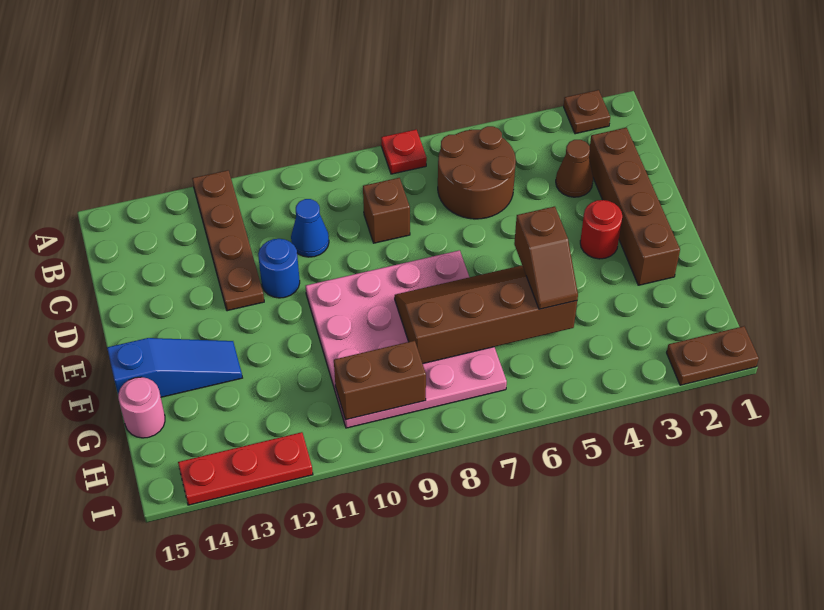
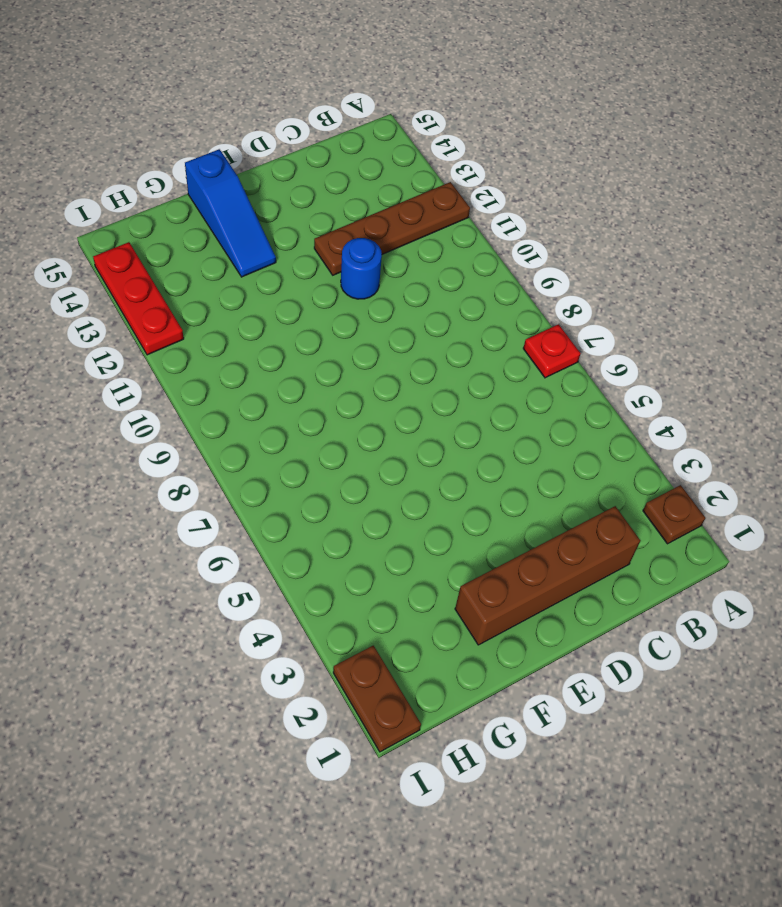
none -> brown 2x2 round brick [438,126,516,219]
none -> brown 1x1 cone [556,140,593,197]
none -> brown 1x1 brick [363,178,410,243]

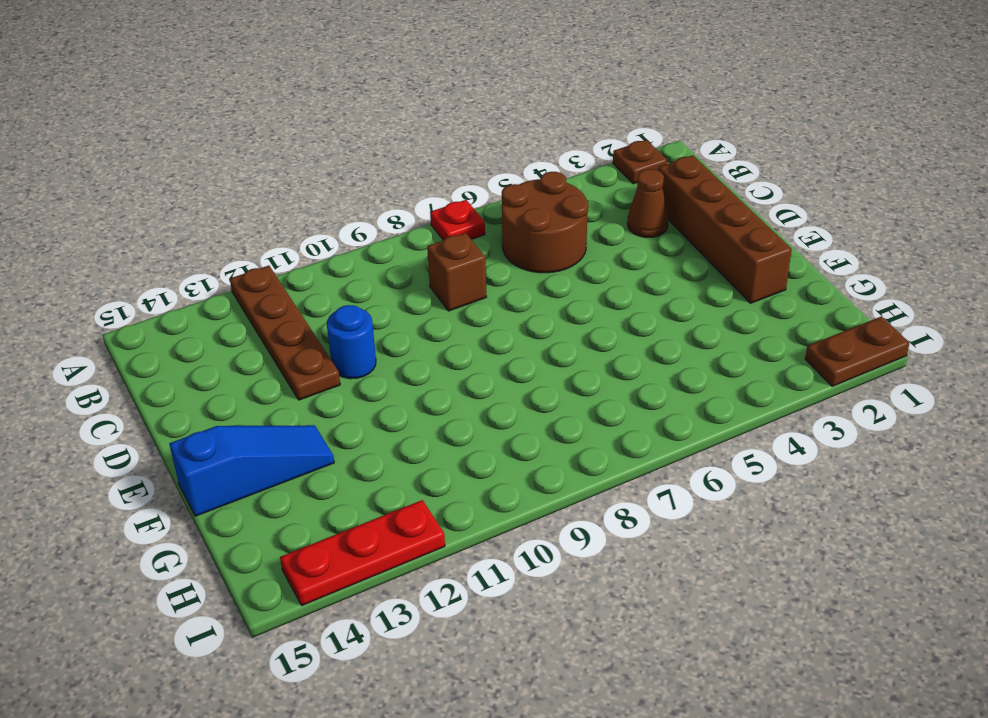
none -> blue 1x1 cone [291,199,329,257]
none -> red 1x1 round brick [580,200,622,259]
none -> pink 4x4 plate [306,250,507,428]

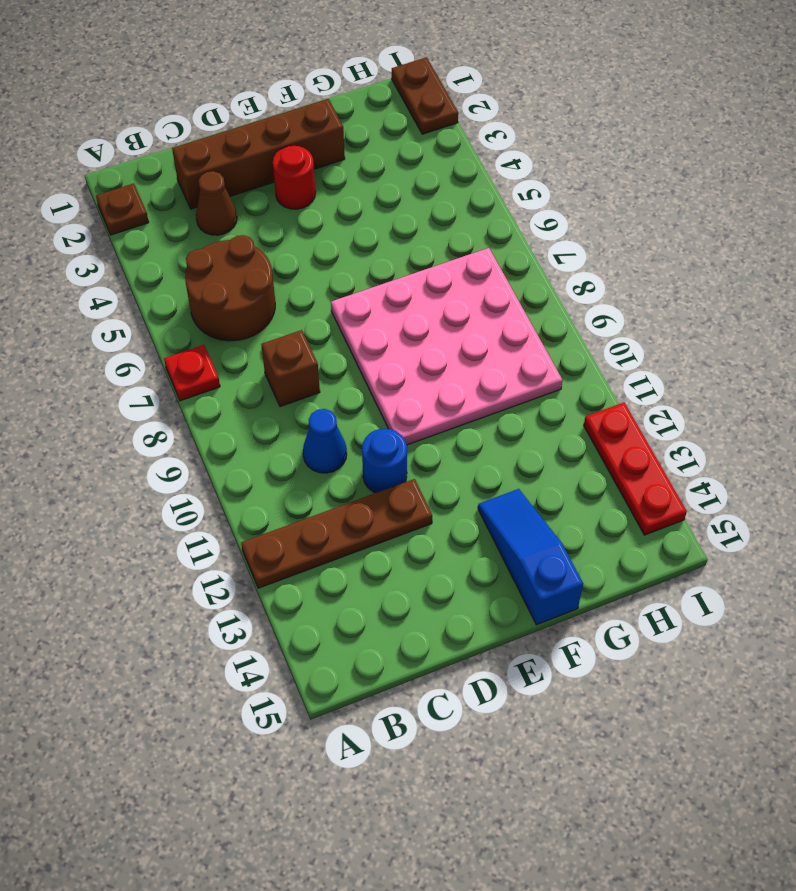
none -> pink 1x1 round brick [118,377,165,438]
none -> brown 2x4 slope [395,265,577,364]
none -> brown 1x2 brick [334,341,426,420]

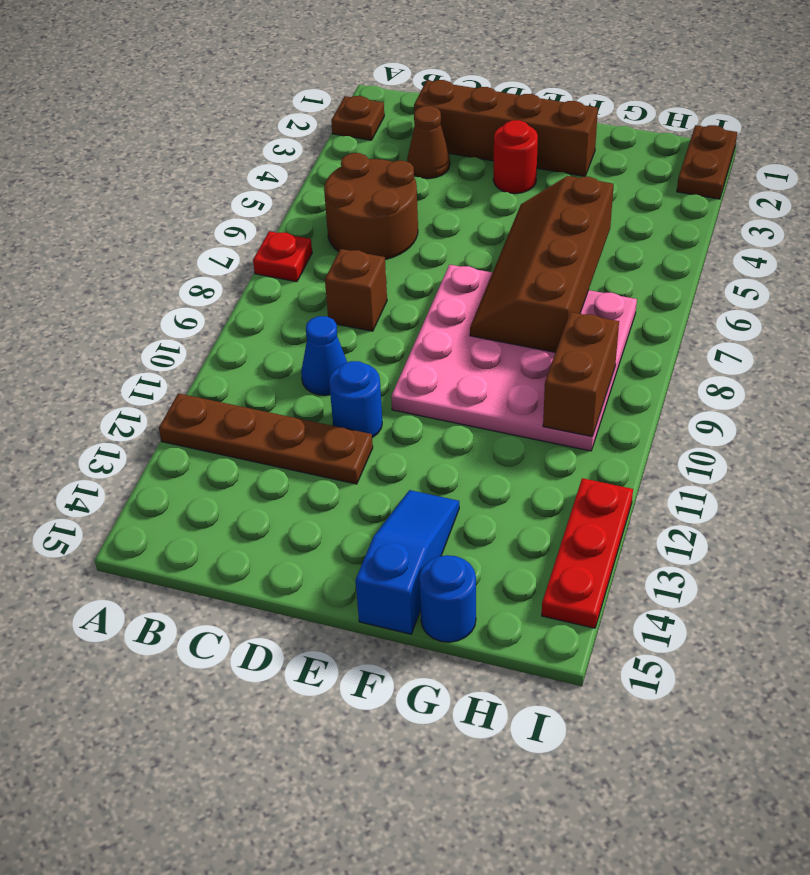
blue 1x1 round brick [419,555,476,642] -> pink 1x1 round brick [118,377,165,438]
none -> brown 1x2 slope [514,206,578,309]

